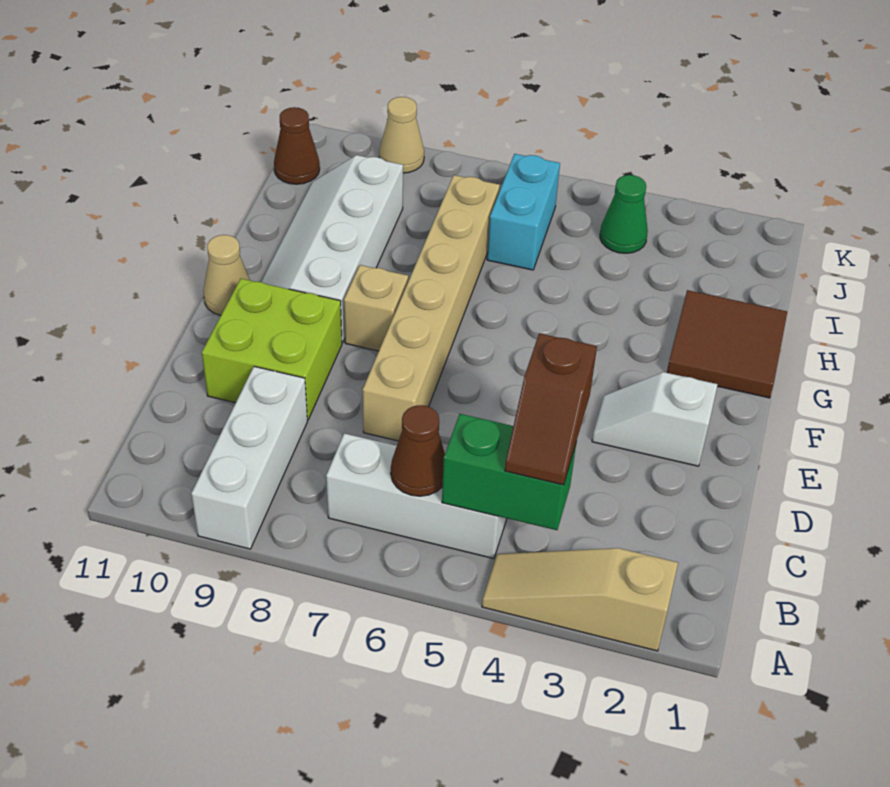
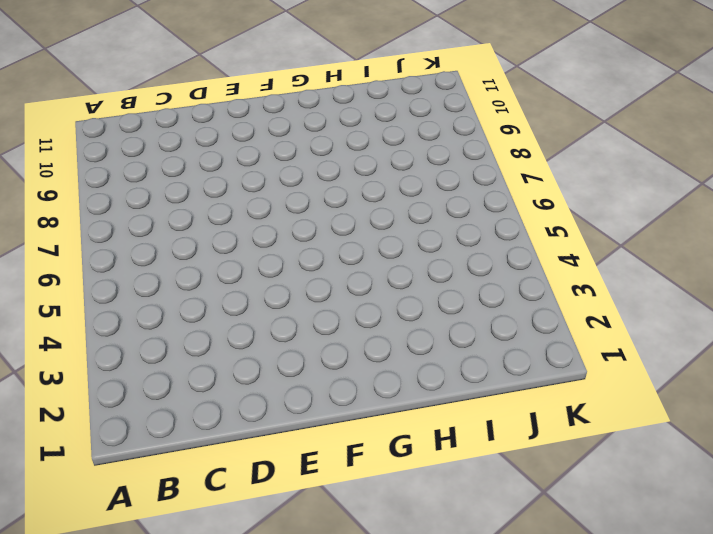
none -> tan 1x3 slope [482,548,678,651]
none -> white 1x3 brick [191,366,308,549]
none -> white 1x3 brick [326,433,507,559]

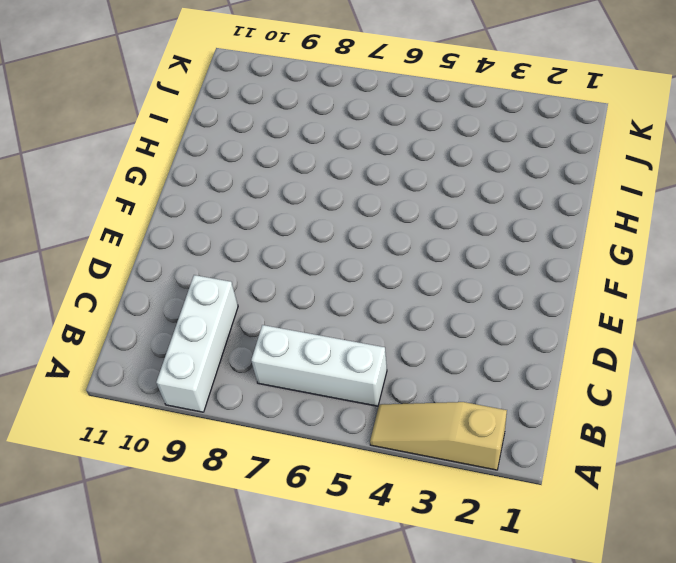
none -> tan 1x6 brick [363,175,500,441]
none -> lime 2x2 brick [202,279,342,420]
none -> white 1x2 slope [592,372,718,466]

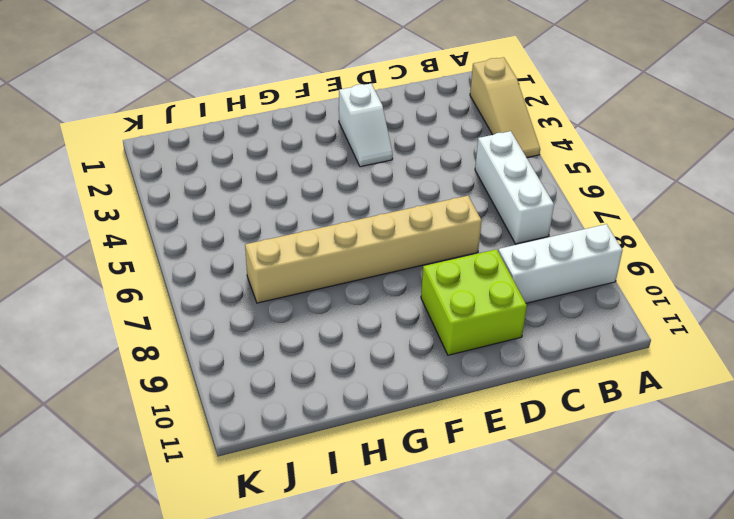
none -> tan 1x1 brick [344,265,408,351]
none -> white 2x4 slope [261,155,403,343]
none -> tan 1x1 cone [203,235,250,315]

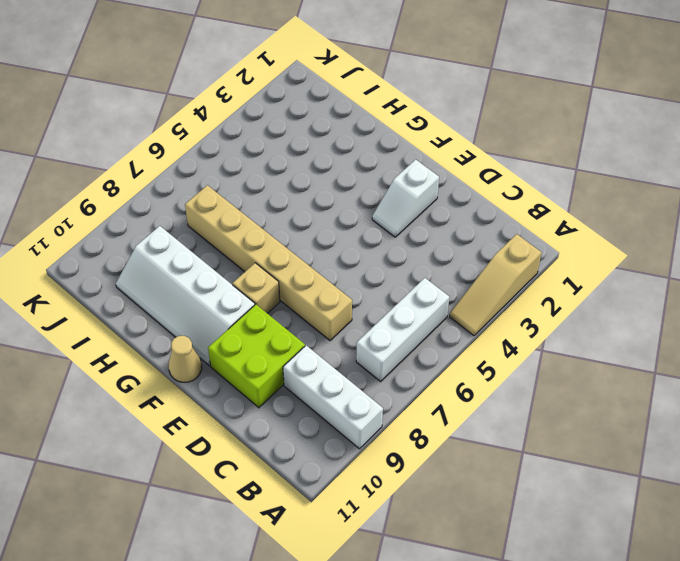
none -> brown 2x2 tile [667,290,787,398]
none -> cyan 1x2 brick [487,154,560,270]
none -> green 1x1 cone [600,175,648,253]

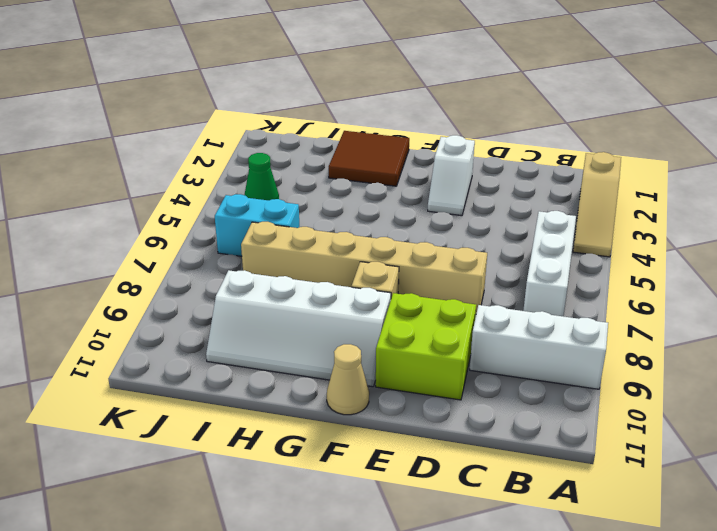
none -> brown 1x1 cone [274,107,320,184]
none -> tan 1x1 cone [379,97,424,173]
none -> green 1x2 brick [442,414,576,530]

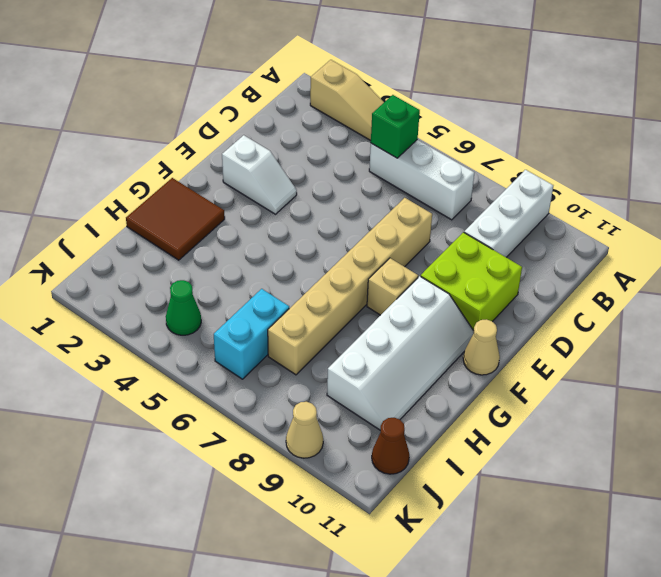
green 1x1 brick [371,95,420,158] -> green 1x2 brick [442,414,576,530]
none -> brown 1x1 cone [391,405,445,496]
none -> brown 1x2 slope [505,333,597,485]

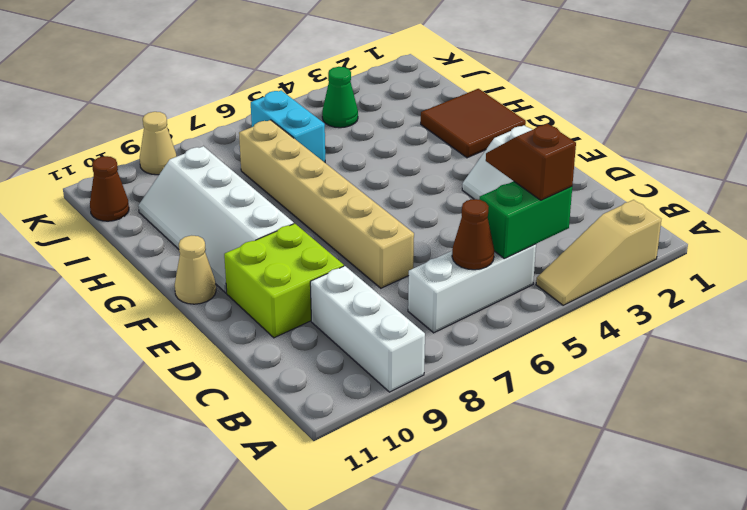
brown 1x2 slope [486,124,576,200] -> brown 1x2 slope turned to [505,333,597,485]
none -> tan 1x1 brick [344,265,408,351]

